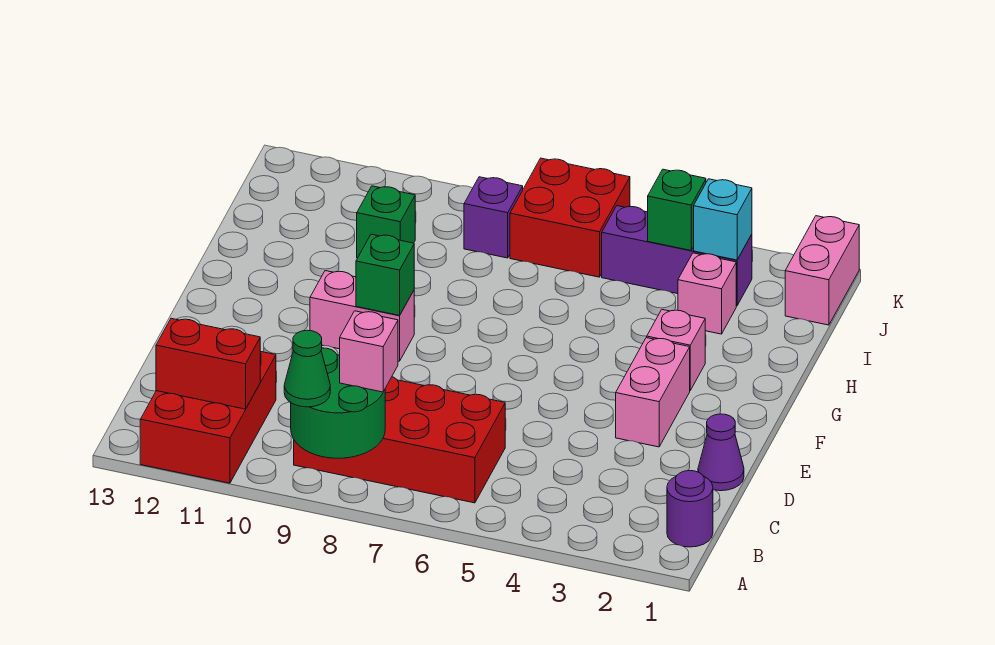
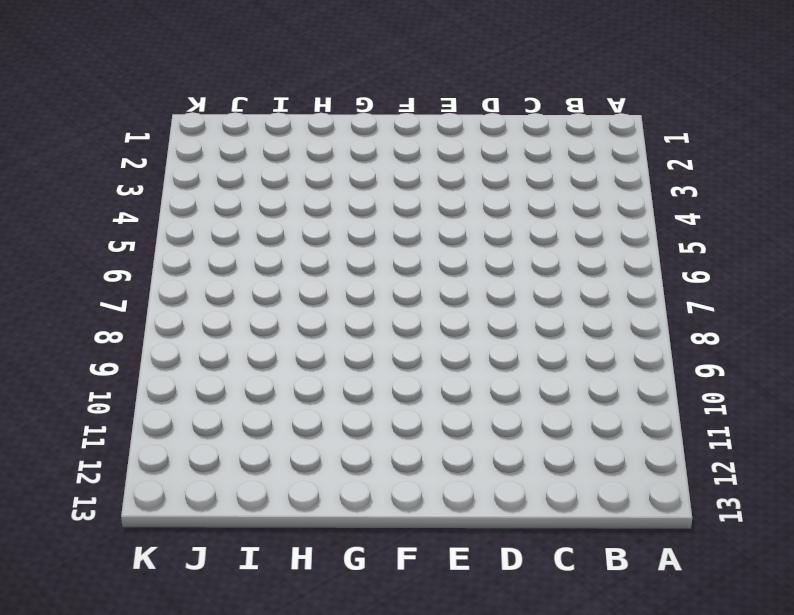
none -> red 2x3 brick [140,351,276,483]
none -> purple 1x1 round brick [667,471,713,547]
none -> red 2x4 brick [294,377,505,503]

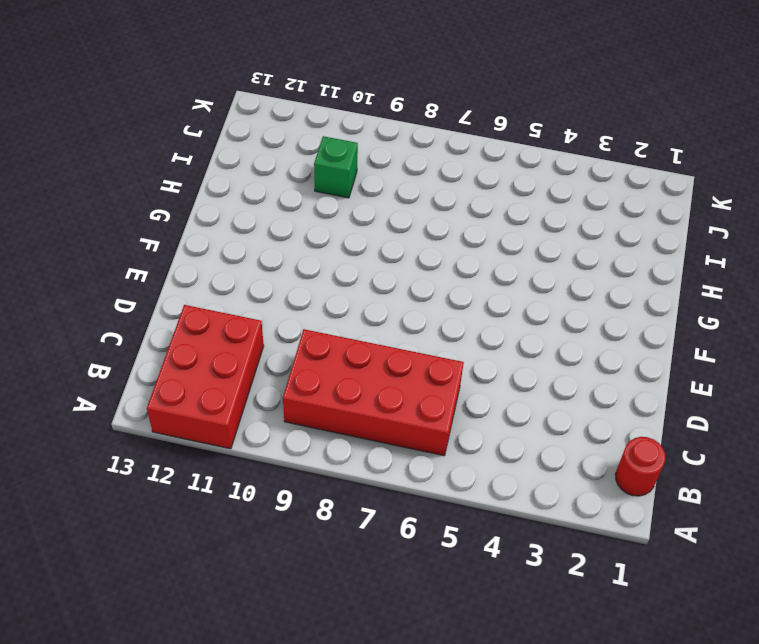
red 1x1 round brick [615,437,665,496] -> purple 1x1 round brick [667,471,713,547]
none -> purple 1x1 cone [698,414,744,491]
none -> pink 1x2 brick [616,338,690,447]
none -> pink 1x2 brick [310,271,414,361]

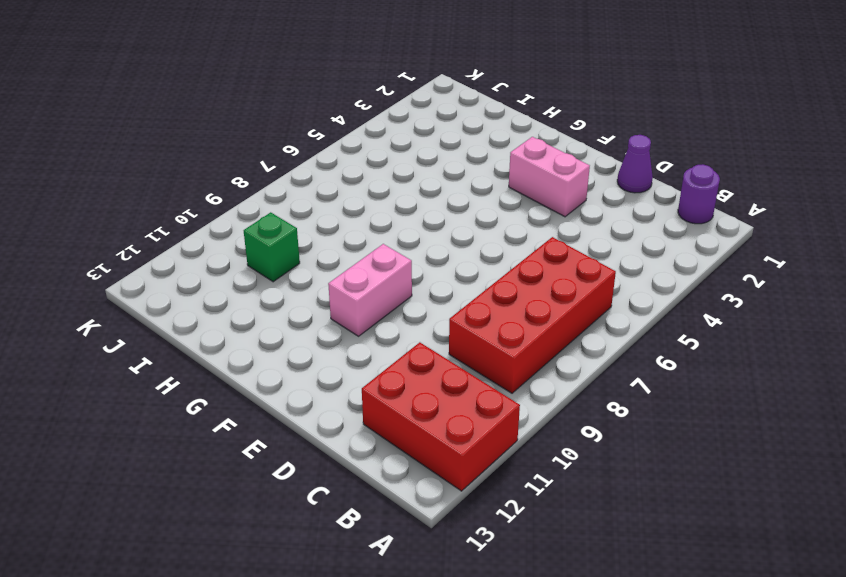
none -> pink 1x1 brick [647,310,705,390]
none -> pink 1x1 brick [678,253,736,334]
none -> pink 1x2 brick [785,216,859,325]

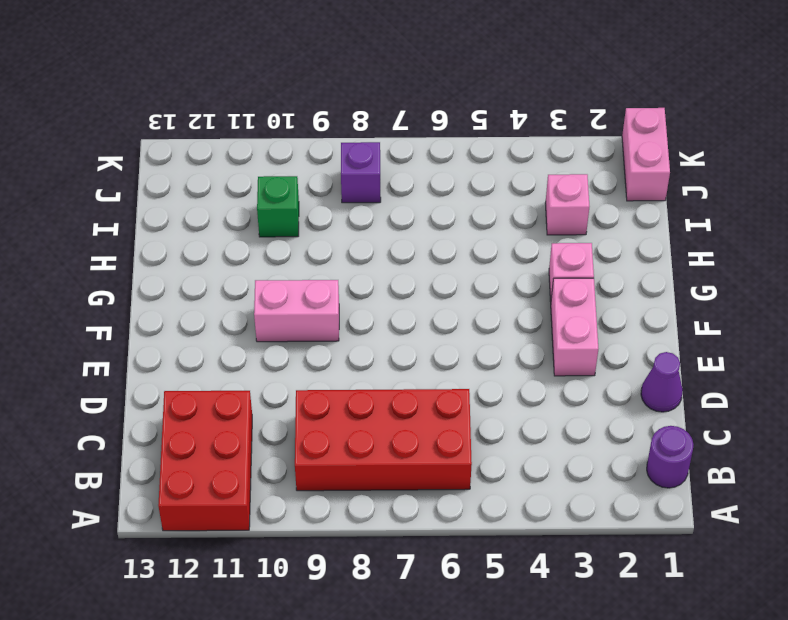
none -> purple 1x3 brick [602,206,752,306]
none -> red 2x2 brick [510,158,630,277]
none -> green 2x2 round brick [291,348,385,458]

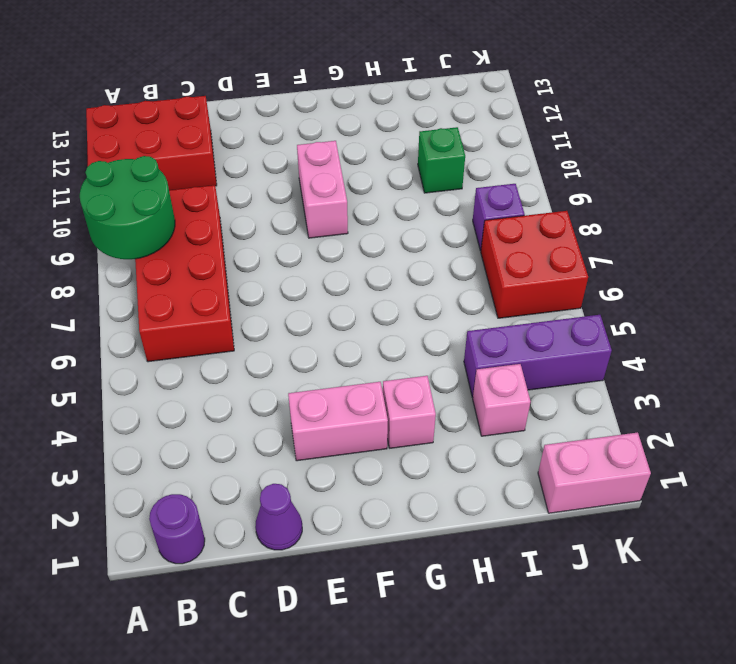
purple 1x3 brick [464,315,612,397] -> purple 1x3 brick turned to [602,206,752,306]
none -> red 1x2 brick [156,318,260,409]
none -> green 1x1 brick [356,234,414,315]
none -> cyan 1x1 brick [694,179,752,260]

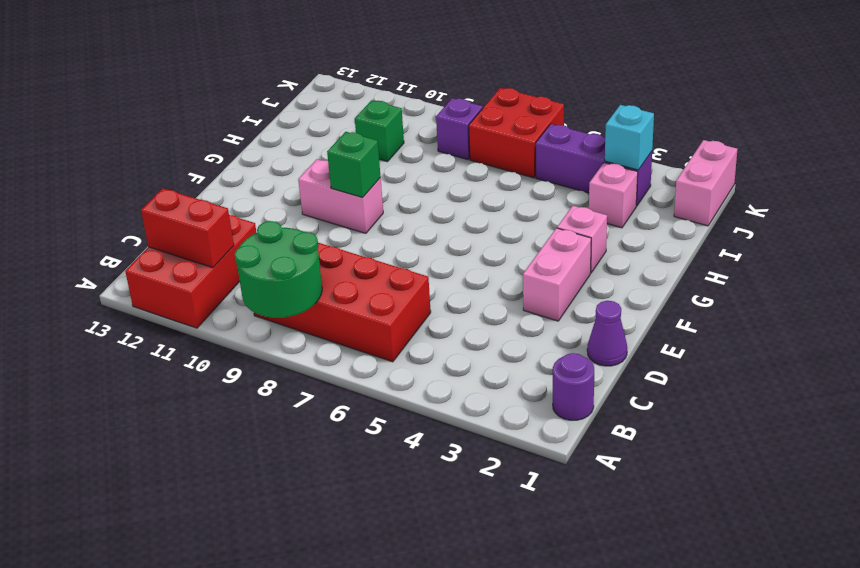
none -> green 1x1 brick [648,169,706,250]
none -> green 1x1 cone [284,330,330,407]
none -> pink 1x1 brick [340,311,398,392]

